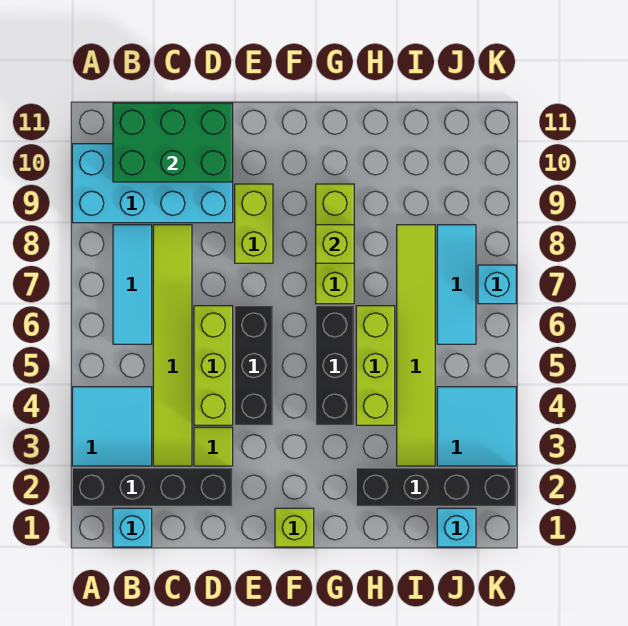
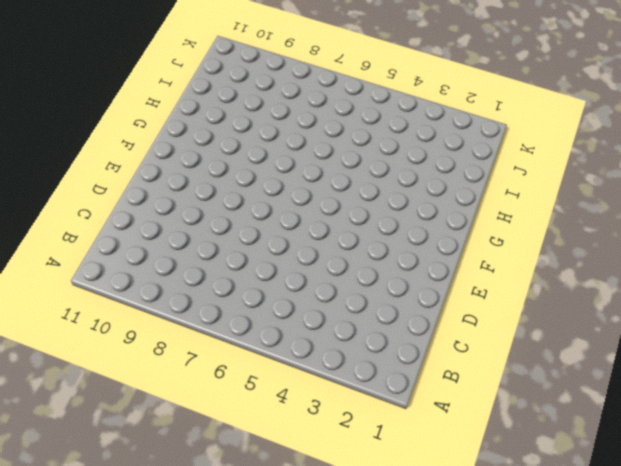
none -> black 1x4 brick [72,468,233,506]
none -> cyan 2x2 tile [72,387,152,466]
none -> cyan 2x4 brick [72,144,233,223]

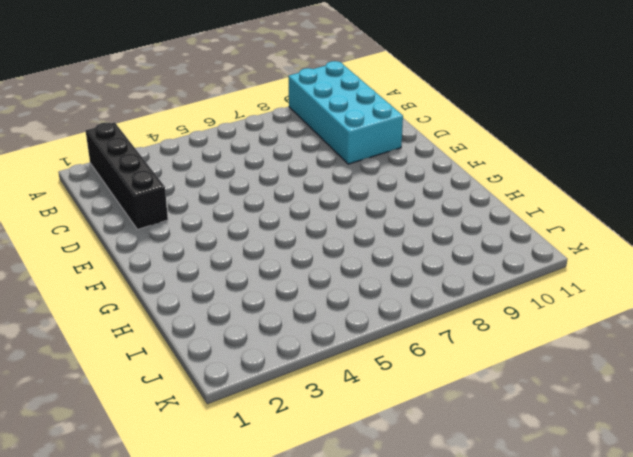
none -> cyan 2x2 tile [72,387,152,466]
none -> cyan 1x1 brick [113,508,152,547]
none -> cyan 1x3 tile [113,225,152,344]

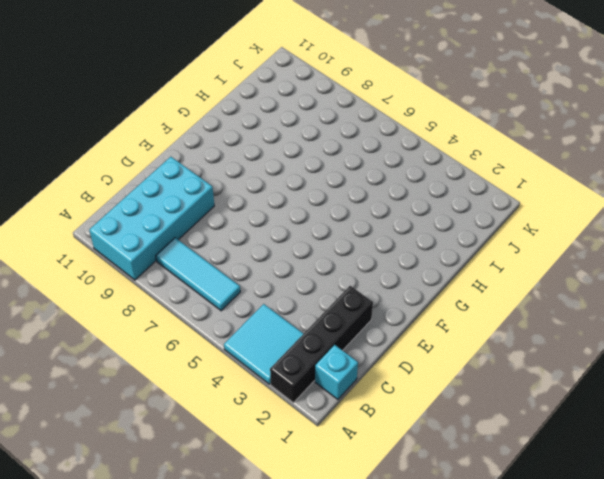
none -> lime 1x6 tile [153,225,192,466]
none -> lime 1x1 tile [194,427,233,466]
none -> lime 1x3 brick [194,306,233,425]

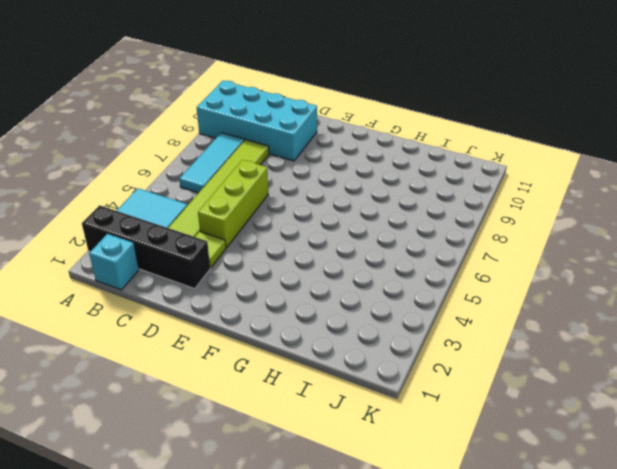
none -> black 1x3 brick [235,306,273,425]
none -> lime 1x2 brick [235,184,273,263]
none -> lime 1x1 brick [275,508,314,547]

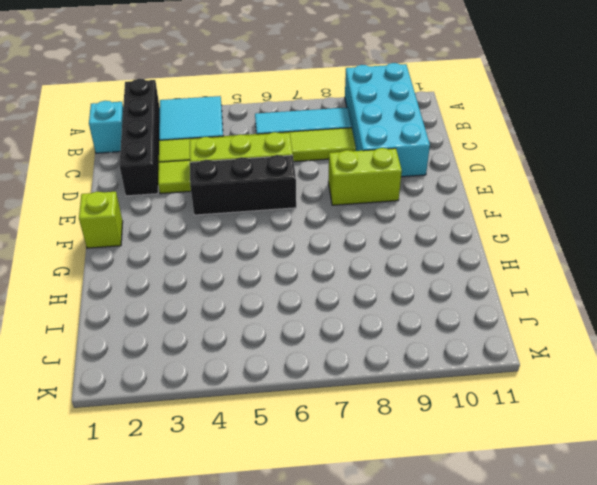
none -> black 1x3 brick [316,306,354,425]
none -> lime 1x3 brick [316,184,354,304]
none -> black 1x4 brick [356,468,516,506]

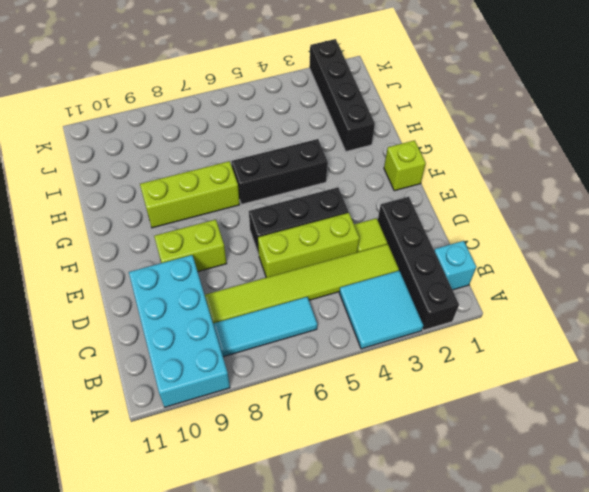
none -> lime 1x3 brick [356,306,395,425]
none -> lime 1x6 tile [397,225,435,466]
none -> cyan 1x1 brick [437,508,476,547]

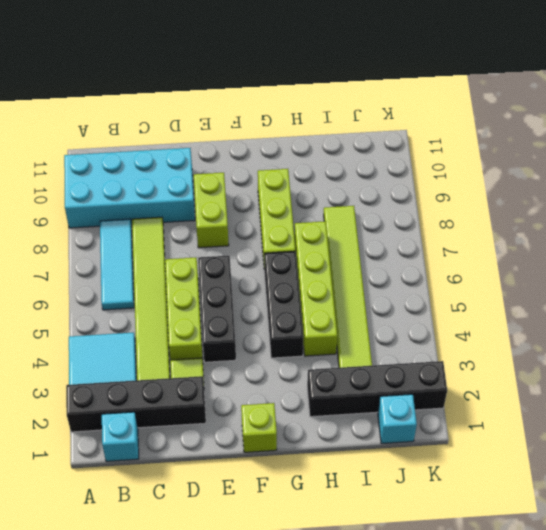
lime 1x4 brick [294,221,337,356] -> lime 1x3 brick [356,306,395,425]
none -> cyan 2x2 tile [437,387,516,466]
none -> cyan 1x3 tile [437,225,476,344]
none -> cyan 1x1 brick [478,265,516,304]

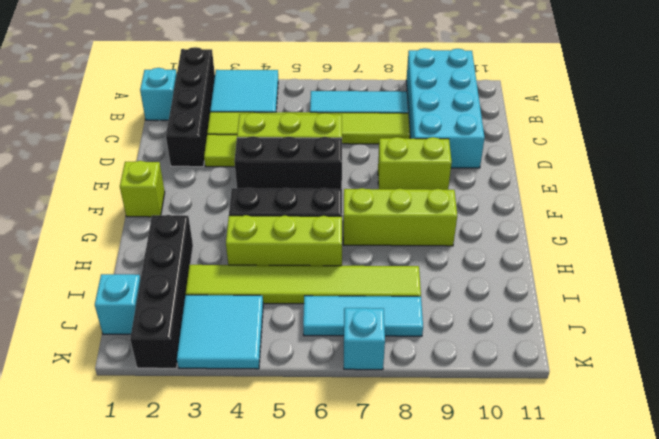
none -> green 2x3 brick [113,103,233,182]
none -> lime 1x1 brick [316,225,354,263]

